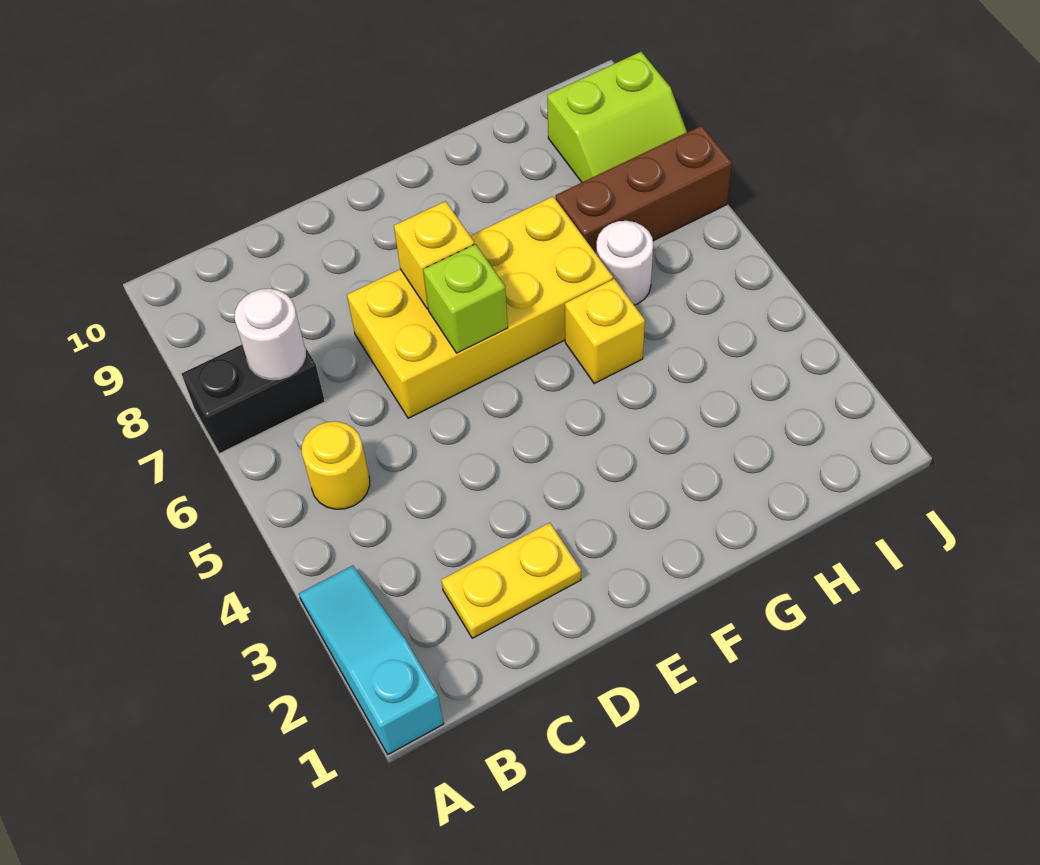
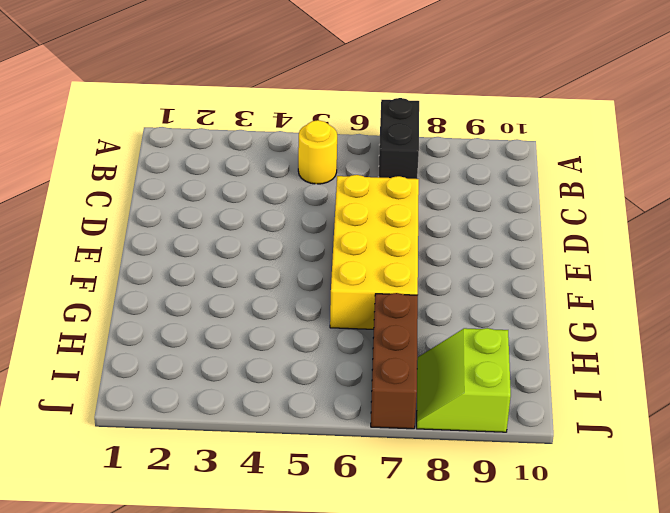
none -> cyan 1x3 slope [299,566,444,754]
none -> yellow 1x2 plate [441,523,581,638]
none -> yellow 1x1 brick [565,279,645,383]

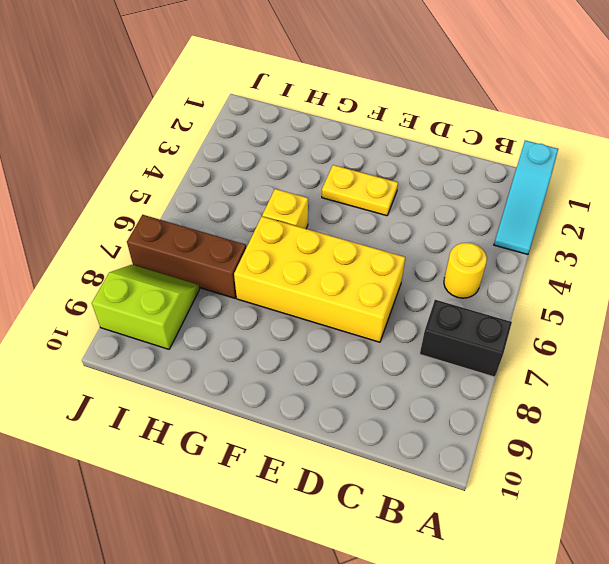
yellow 1x2 plate [322,165,398,216] -> yellow 1x2 plate moved to [441,523,581,638]
none -> white 1x1 round brick [596,221,653,305]
none -> white 1x1 round brick [235,289,305,380]
none -> lime 1x1 brick [423,244,508,353]

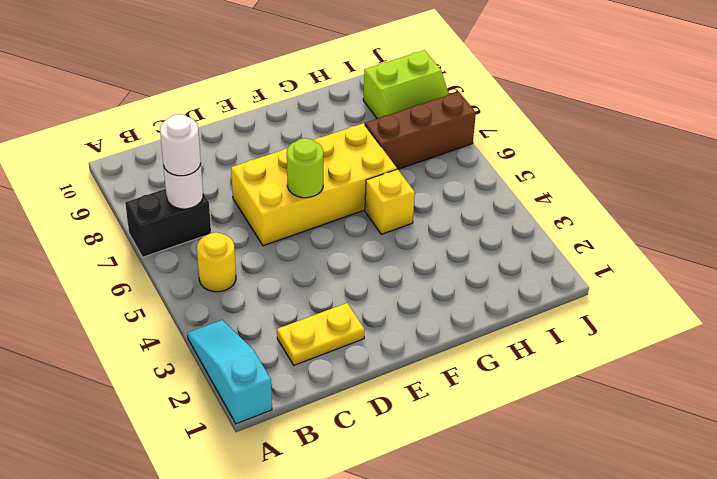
white 1x1 round brick [160,114,201,176] -> white 1x1 round brick moved to [596,221,653,305]
lime 1x1 round brick [287,138,323,198] -> lime 1x1 brick [423,244,508,353]
none -> yellow 1x1 brick [394,201,474,309]

